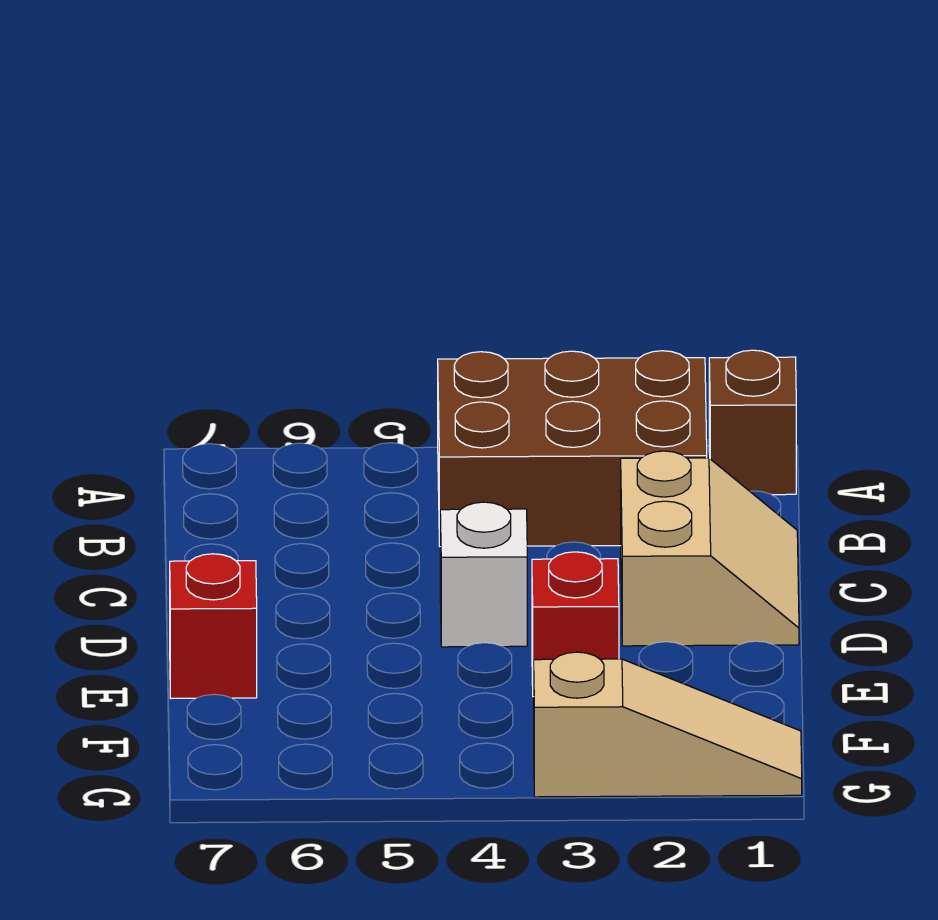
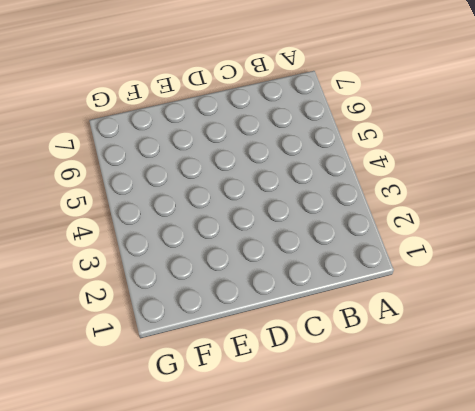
none -> brown 1x1 brick [709,350,796,495]
none -> brown 2x3 brick [438,351,707,546]

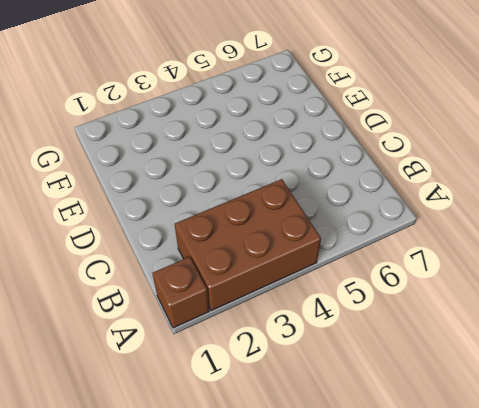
none -> tan 2x2 slope [621,451,799,646]
none -> white 1x1 brick [440,502,527,647]

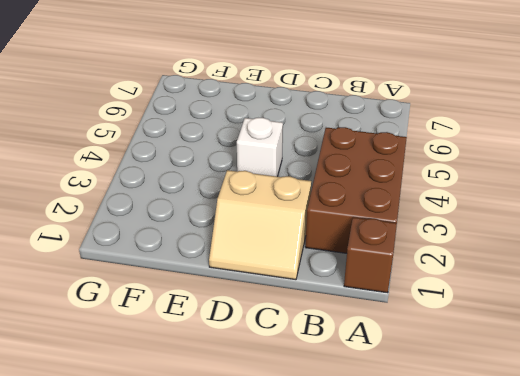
none -> red 1x1 brick [532,552,619,697]
none -> red 1x1 brick [170,554,257,698]

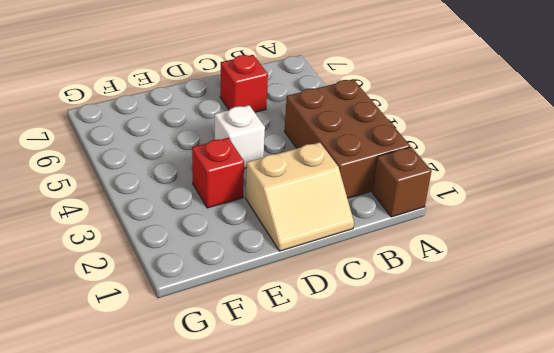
red 1x1 brick [220,55,268,112] -> red 1x1 brick moved to [170,554,257,698]
none -> tan 1x3 slope [534,652,802,797]

